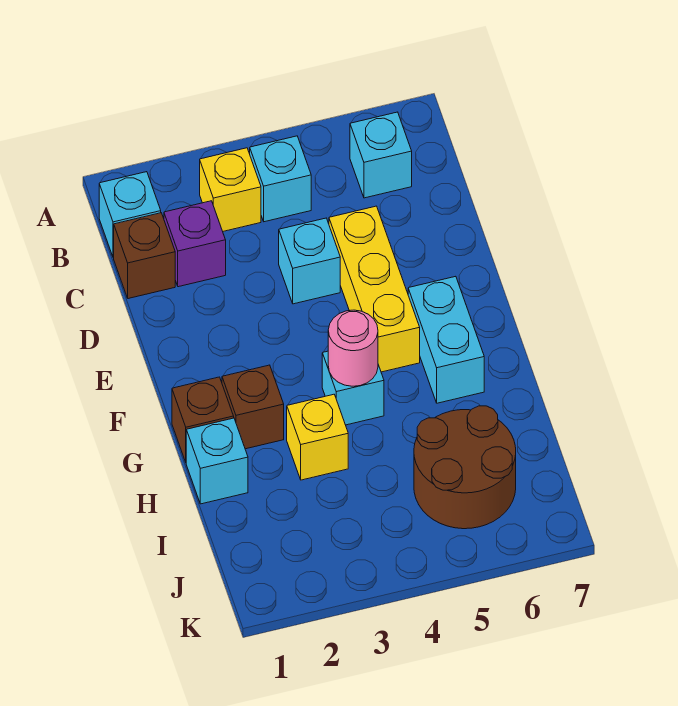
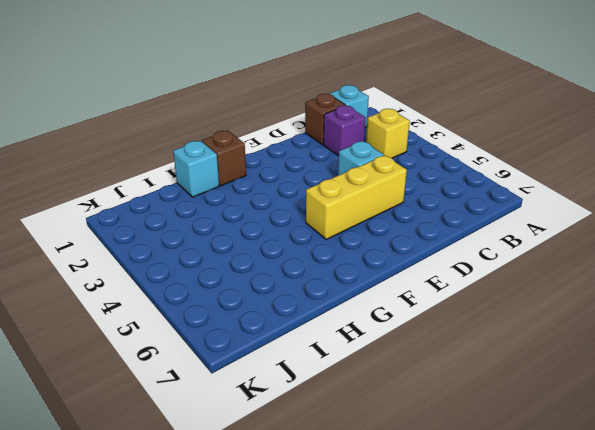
none -> cyan 1x1 brick [250,136,311,222]
none -> cyan 1x1 brick [350,112,412,198]
none -> cyan 1x2 brick [408,276,484,403]

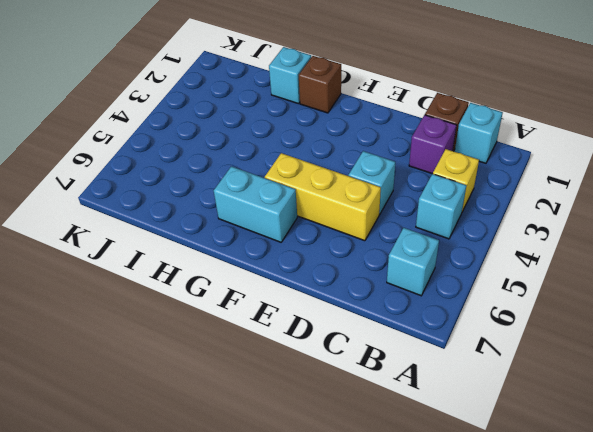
none -> brown 1x1 brick [222,365,284,449]
none -> cyan 1x1 brick [322,351,384,425]
none -> yellow 1x1 brick [287,394,348,480]

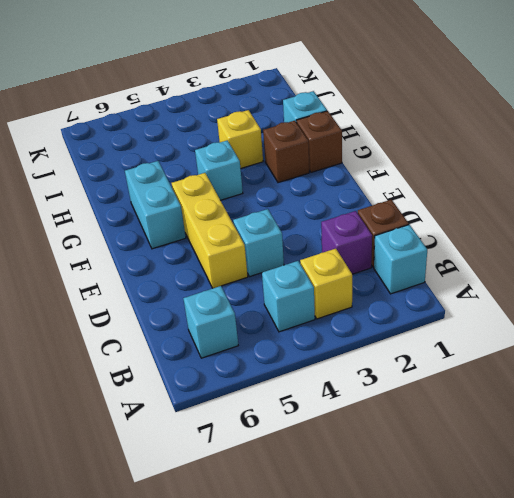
none -> brown 2x2 round brick [414,406,516,529]
none -> pink 1x1 round brick [328,310,378,386]

